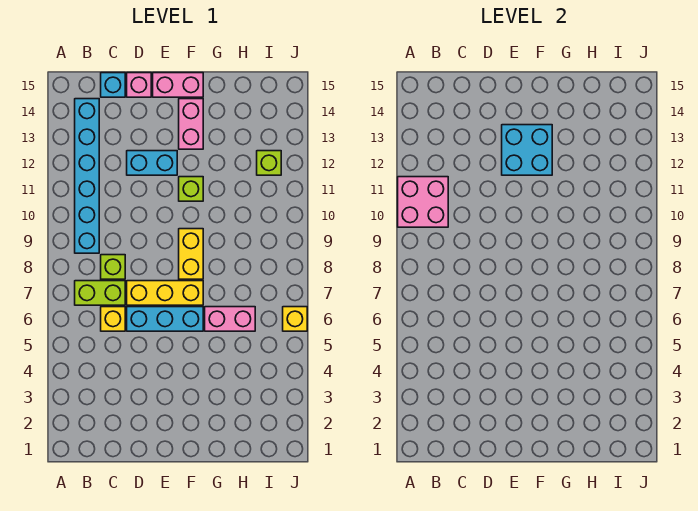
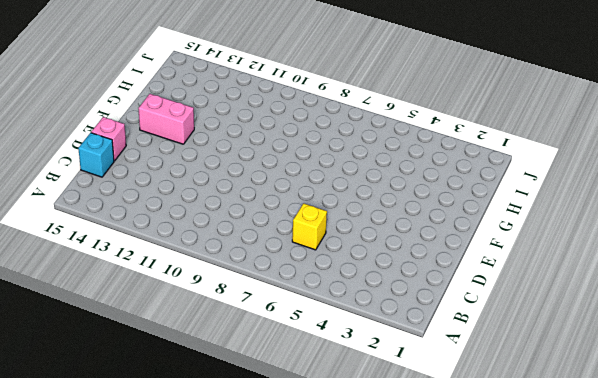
none -> lime 1x2 brick [75,281,125,305]
none -> cyan 1x6 brick [75,99,99,253]
none -> lime 1x1 brick [101,255,125,279]

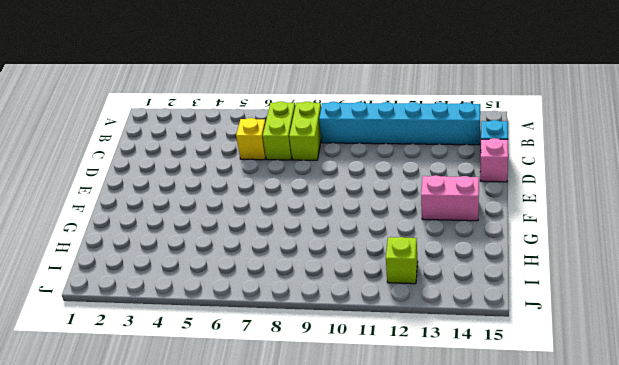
lime 1x2 brick [289,101,321,160] -> lime 1x1 brick [101,255,125,279]
none -> cyan 1x3 brick [127,307,203,331]
none -> yellow 1x3 brick [127,281,203,305]
none -> cyan 1x2 brick [127,151,177,175]

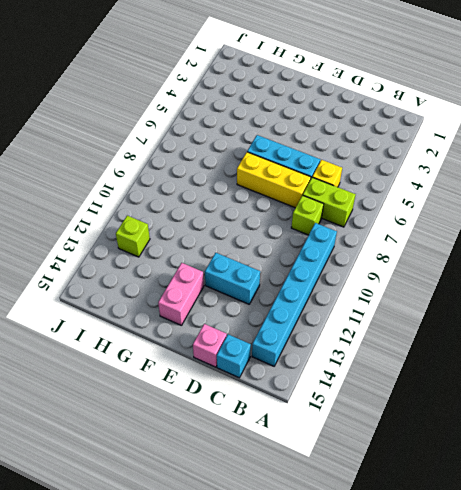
none -> pink 1x2 brick [153,73,203,97]
none -> yellow 1x2 brick [179,229,203,279]
none -> lime 1x1 brick [179,177,203,201]

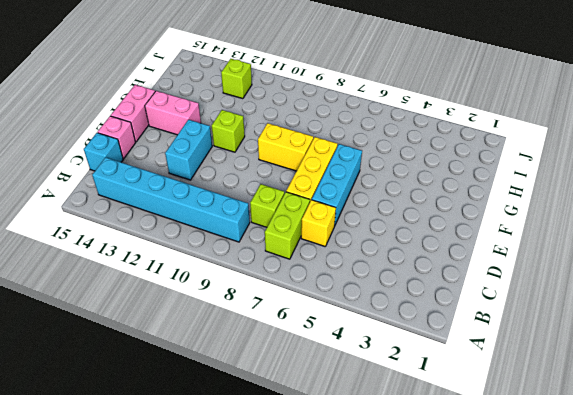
none -> pink 1x2 brick [205,307,255,331]
none -> yellow 1x1 brick [283,307,307,331]
none -> pink 2x2 brick [398,177,448,227]

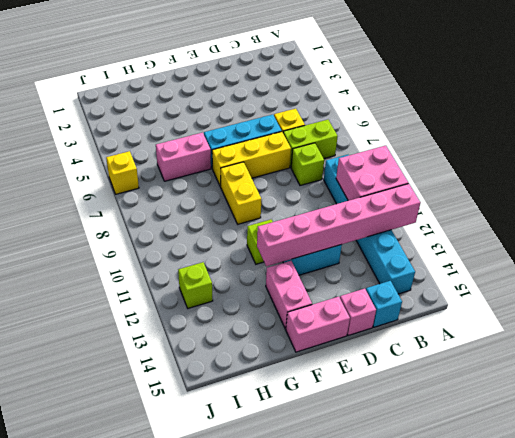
pink 1x6 brick [257,184,420,266] -> cyan 2x2 brick [502,125,552,175]

